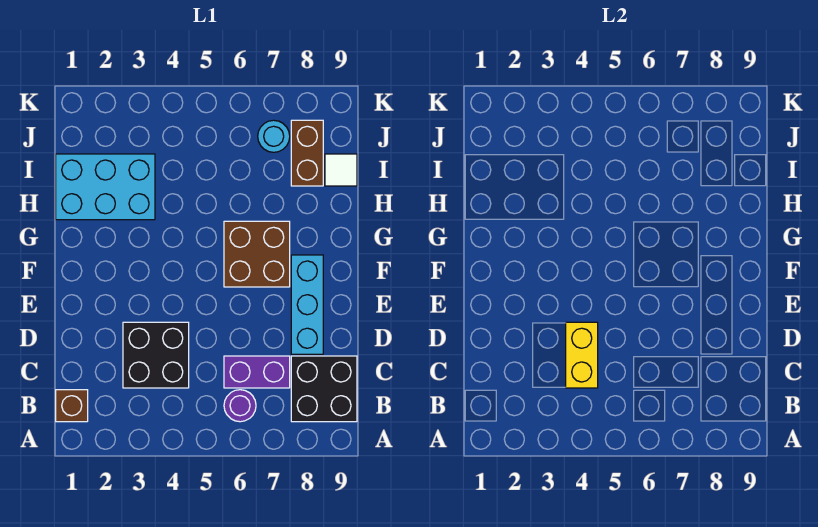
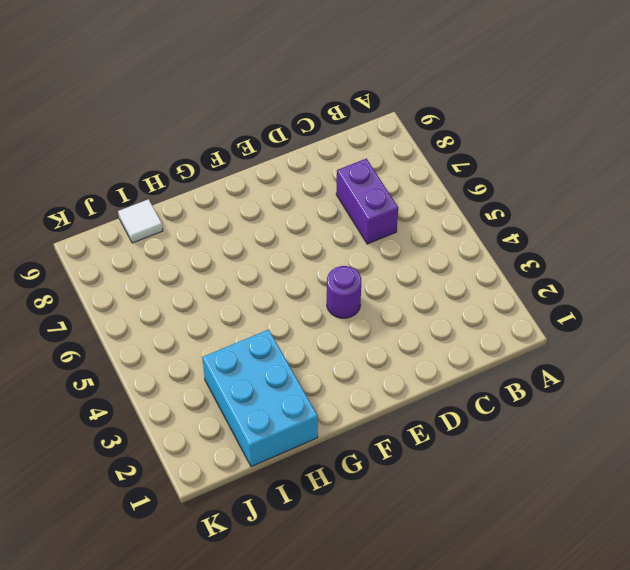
purple 1x1 round brick [327,266,361,318] -> purple 1x1 round brick moved to [224,390,256,422]
none -> brown 1x1 brick [56,390,88,422]
none -> black 2x2 brick [291,356,357,422]
none -> black 2x2 brick [123,322,189,388]

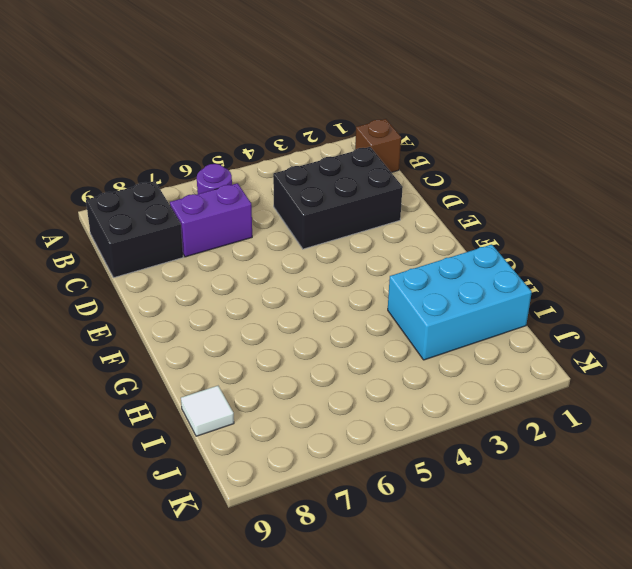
black 2x3 brick [273,147,403,249] -> black 2x2 brick [123,322,189,388]
none -> cyan 1x3 brick [291,255,323,354]
none -> brown 2x2 brick [224,221,290,287]
none -> brown 1x2 brick [291,120,323,186]

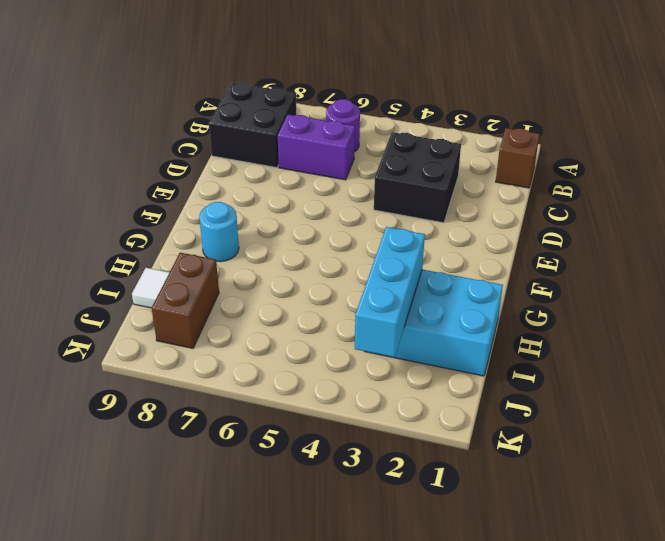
cyan 1x1 round brick [199,202,239,262] -> cyan 1x1 round brick moved to [258,120,290,152]
cyan 1x3 brick [355,227,425,357] -> cyan 1x3 brick moved to [291,255,323,354]
none -> brown 2x2 brick [224,221,290,287]
none -> yellow 1x2 brick [566,322,598,388]

